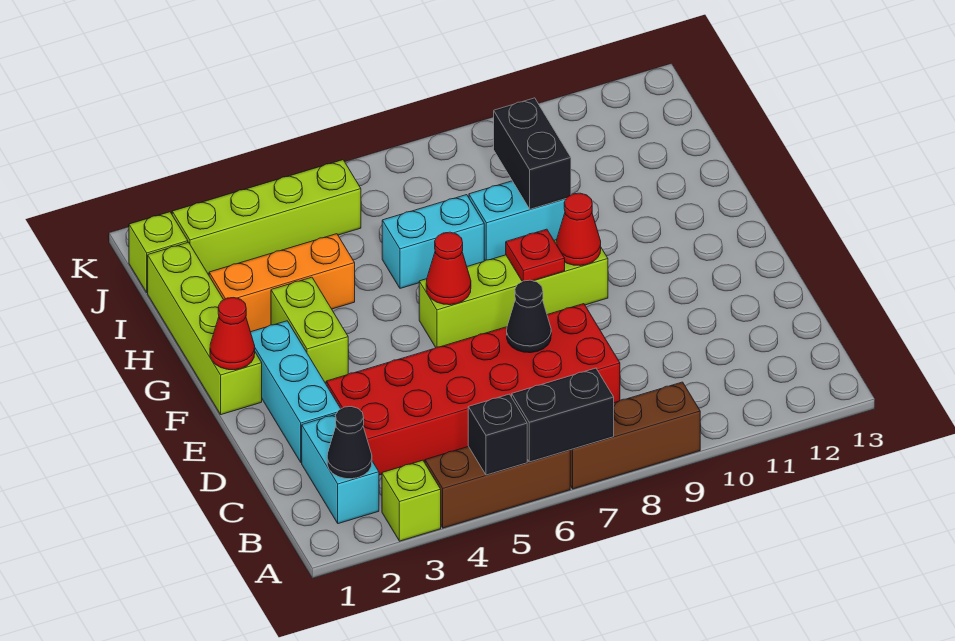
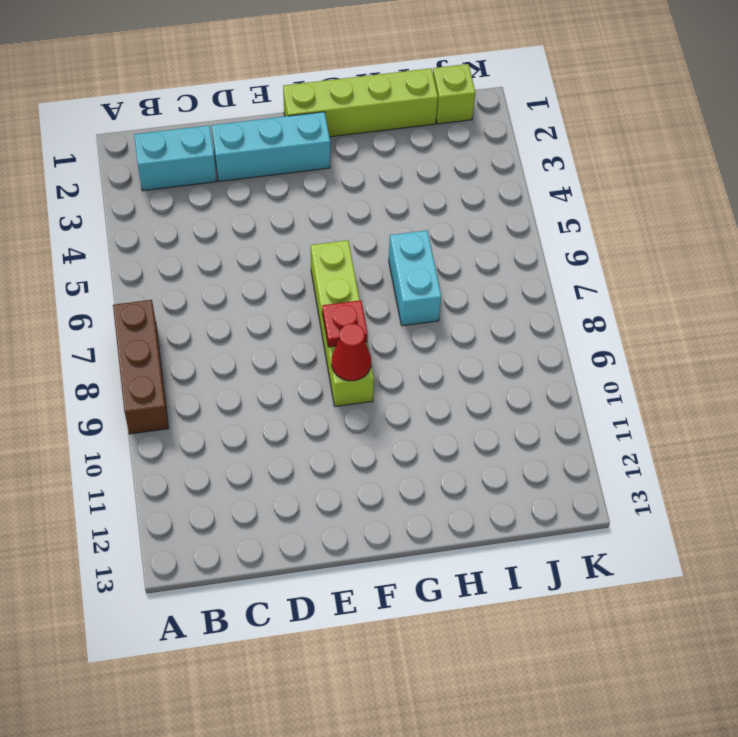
none -> lime 1x1 brick [382,460,441,541]
none -> brown 1x3 brick [425,447,570,528]
none -> red 2x6 brick [326,304,620,475]

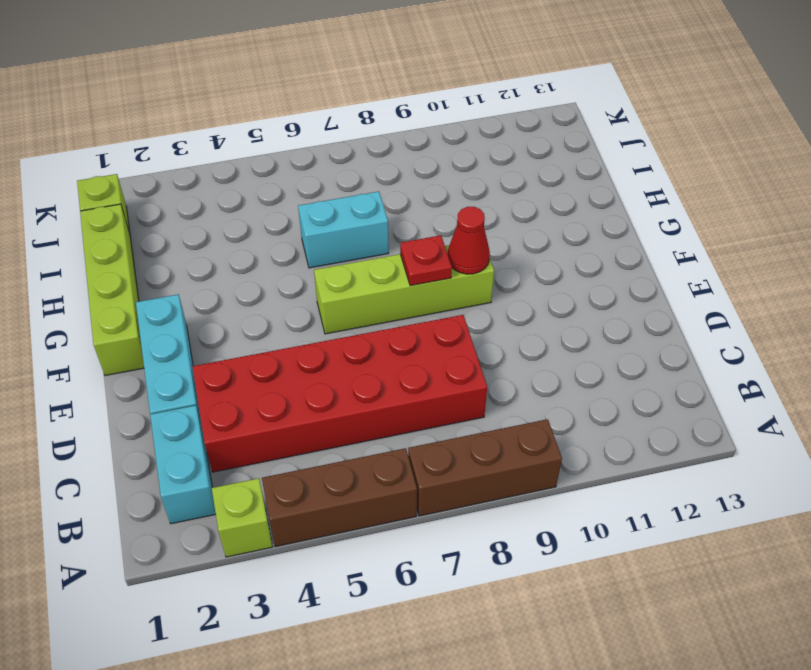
none -> lime 1x2 brick [271,277,348,383]
none -> orange 1x3 brick [209,234,355,332]
none -> cyan 1x2 brick [469,181,566,261]

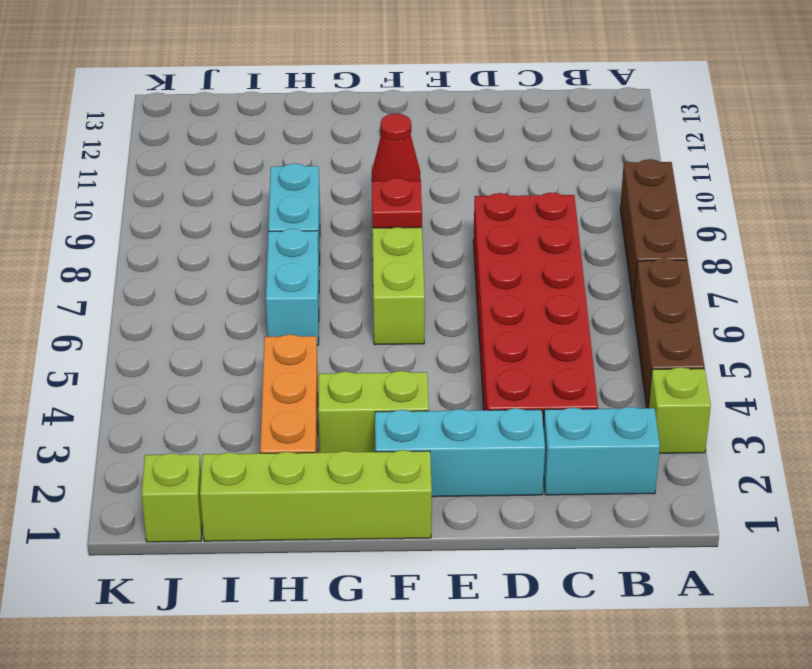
none -> lime 1x4 brick [172,160,361,274]
none -> black 1x1 brick [468,394,527,475]
none -> black 1x2 brick [512,368,614,462]

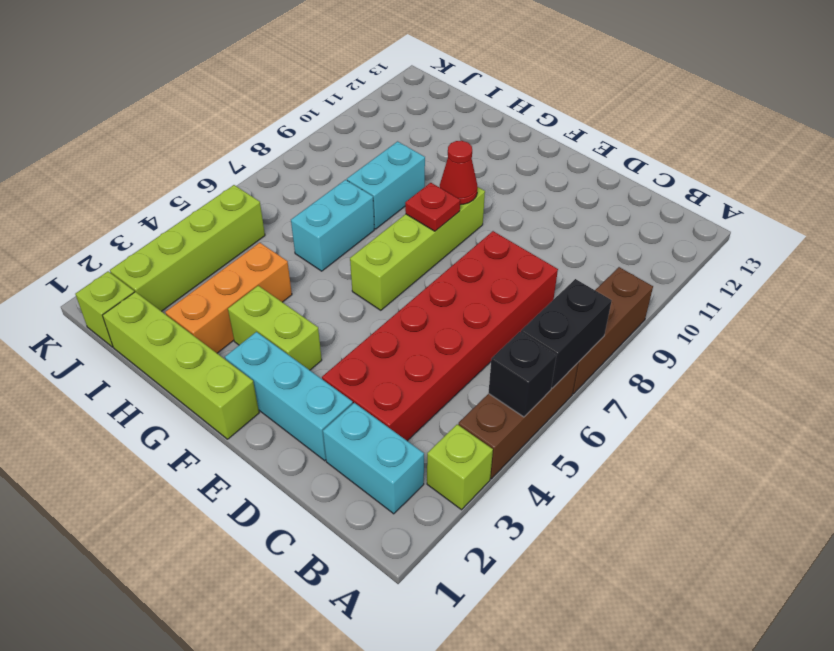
none -> black 1x1 cone [327,407,372,479]
none -> black 1x1 cone [507,280,551,353]
none -> red 1x1 cone [210,298,255,370]

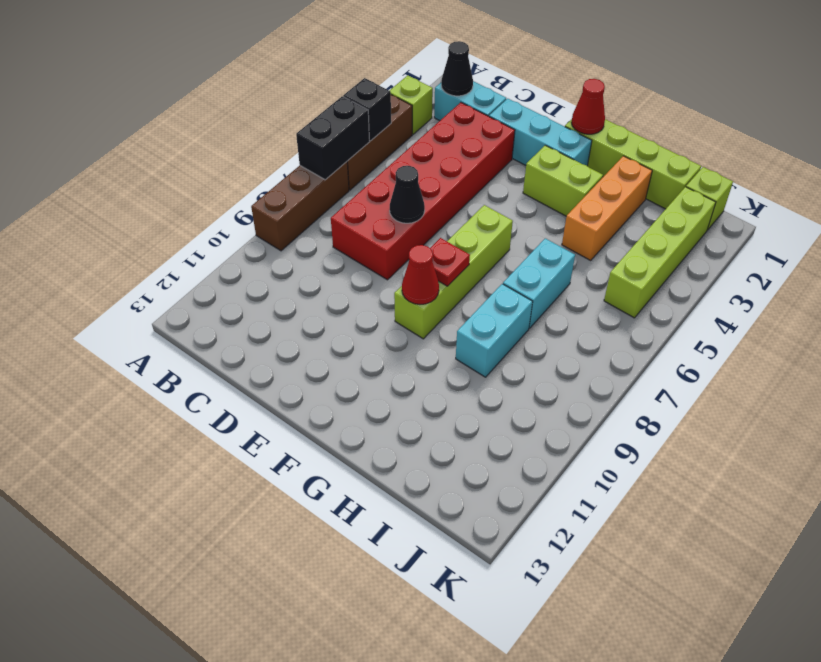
none -> red 1x1 cone [426,232,471,305]
none -> black 1x2 brick [494,98,571,209]

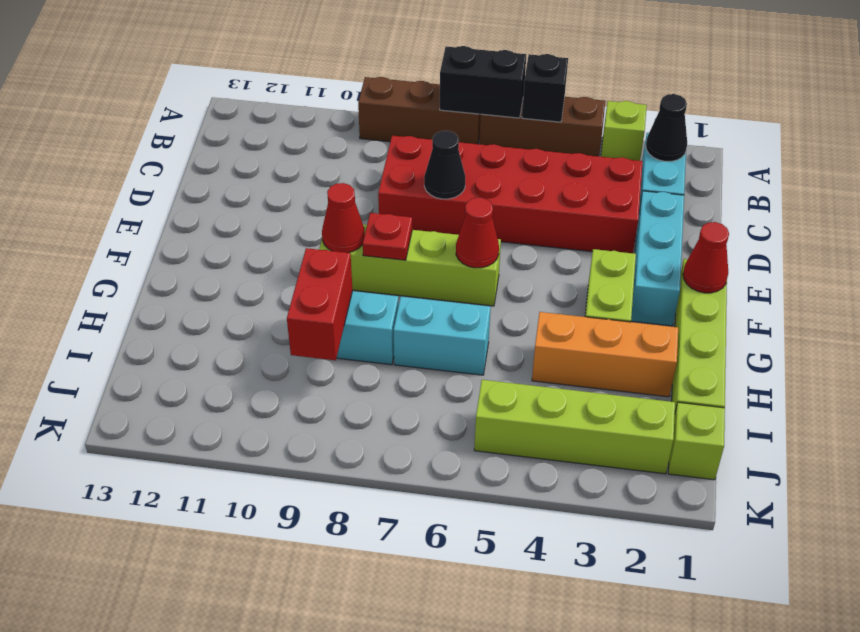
red 1x2 brick [287,248,353,360] -> black 1x2 brick [494,98,571,209]

